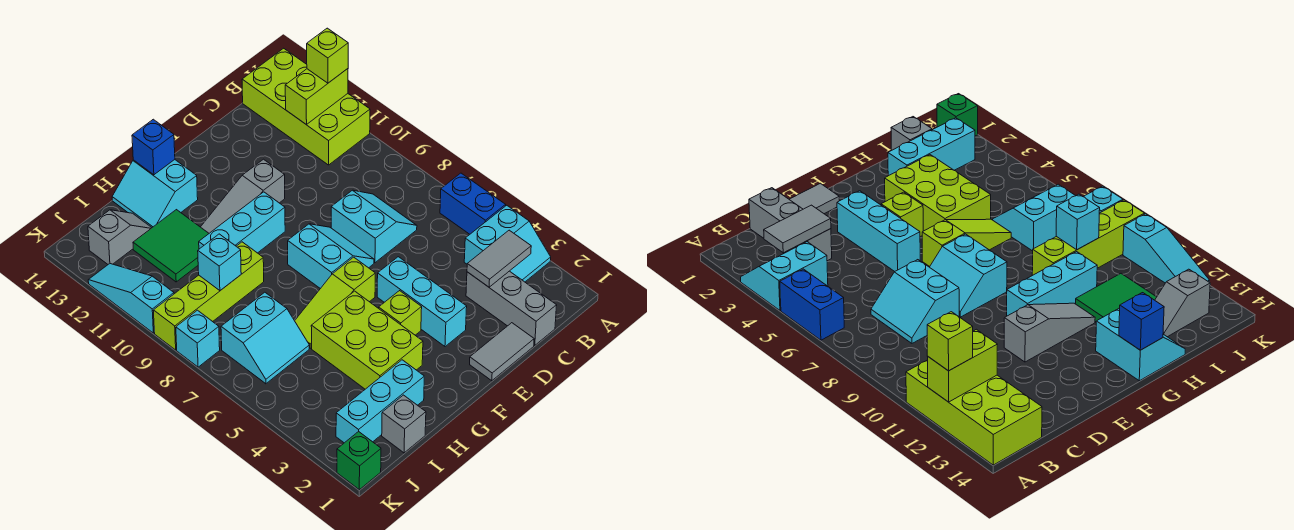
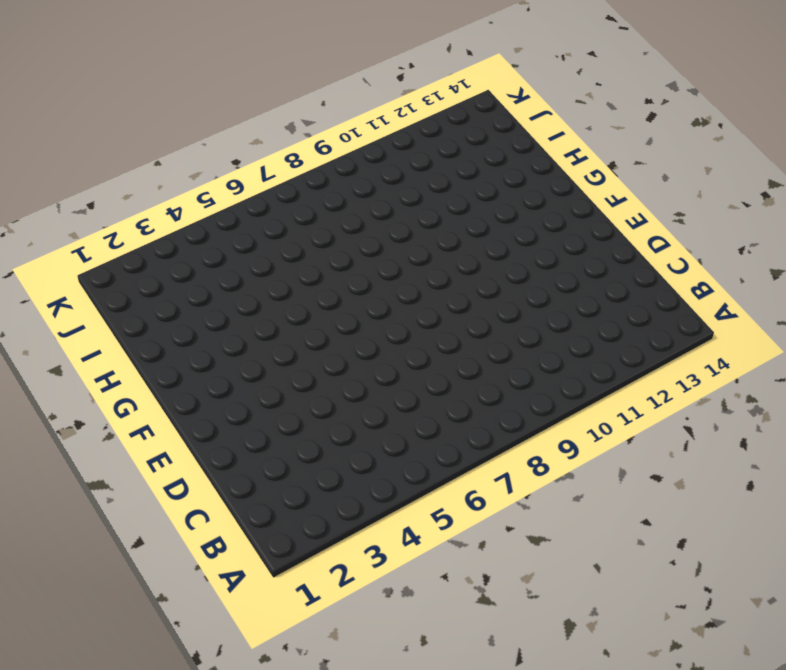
none -> cyan 2x2 slope [464,205,551,282]
none -> blue 1x2 brick [440,173,506,234]
none -> lime 2x4 brick [242,48,370,165]

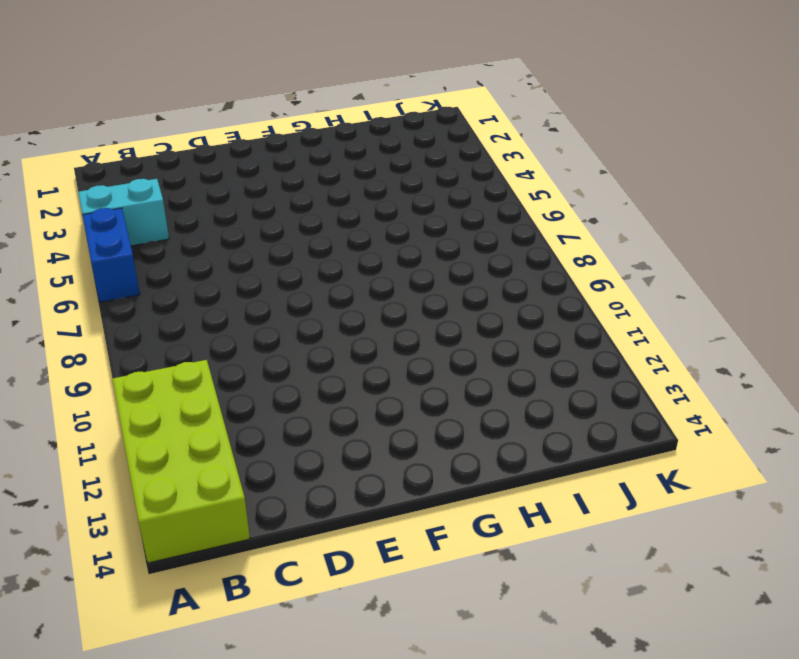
none -> grey 1x3 brick [466,271,557,345]
none -> cyan 2x2 slope [331,190,417,263]
none -> grey 1x2 tile [470,323,534,381]

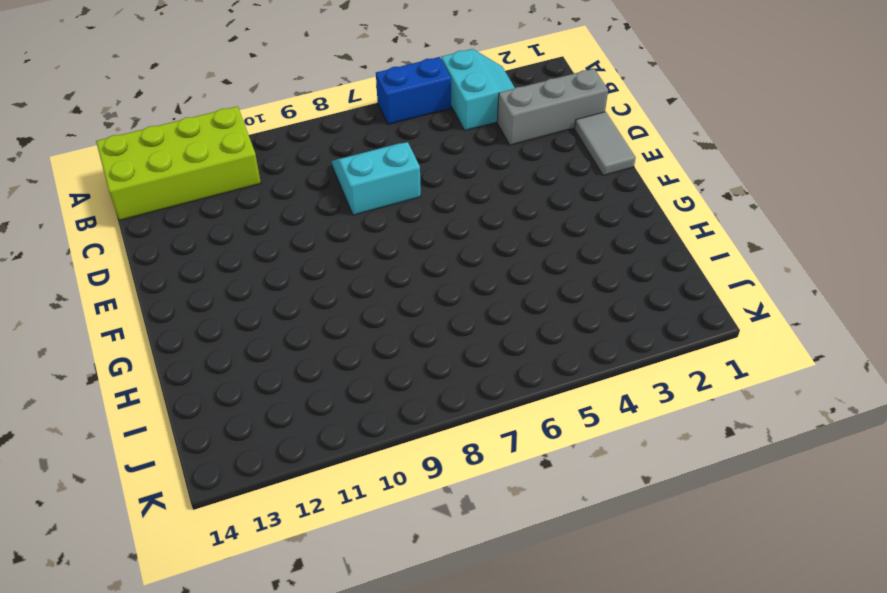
none -> cyan 1x3 brick [377,257,467,347]
none -> cyan 2x2 slope [288,224,374,289]
none -> grey 1x3 slope [201,159,285,233]

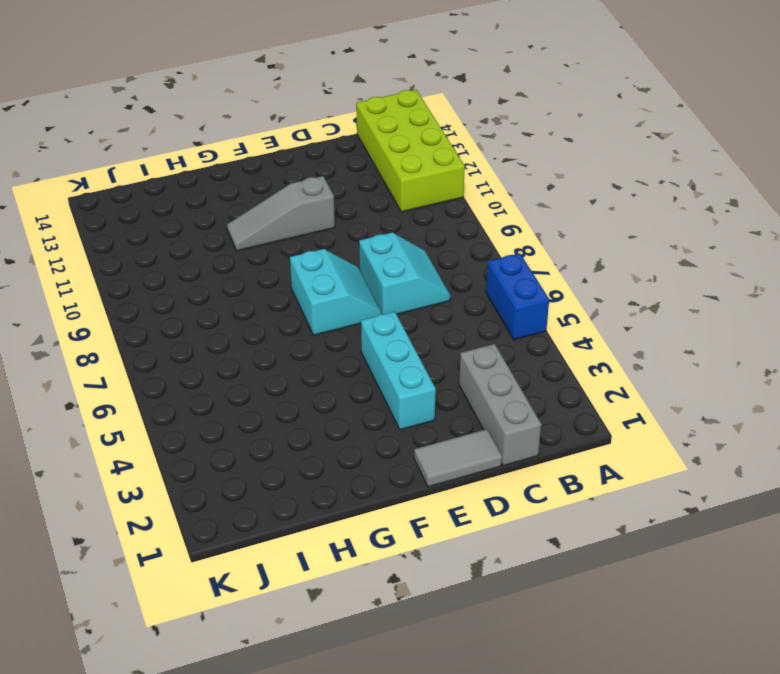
none -> cyan 2x2 slope [464,205,551,282]
none -> lime 1x1 brick [379,291,422,335]
none -> lime 1x3 slope [295,257,375,348]

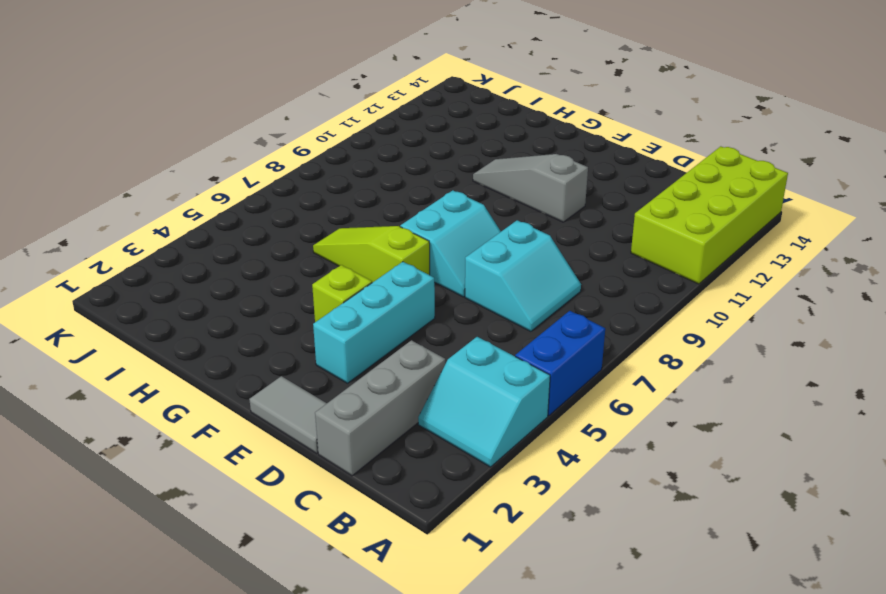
none -> cyan 1x3 brick [199,192,285,253]
none -> lime 2x3 brick [311,291,423,389]
none -> cyan 2x2 slope [112,160,198,227]

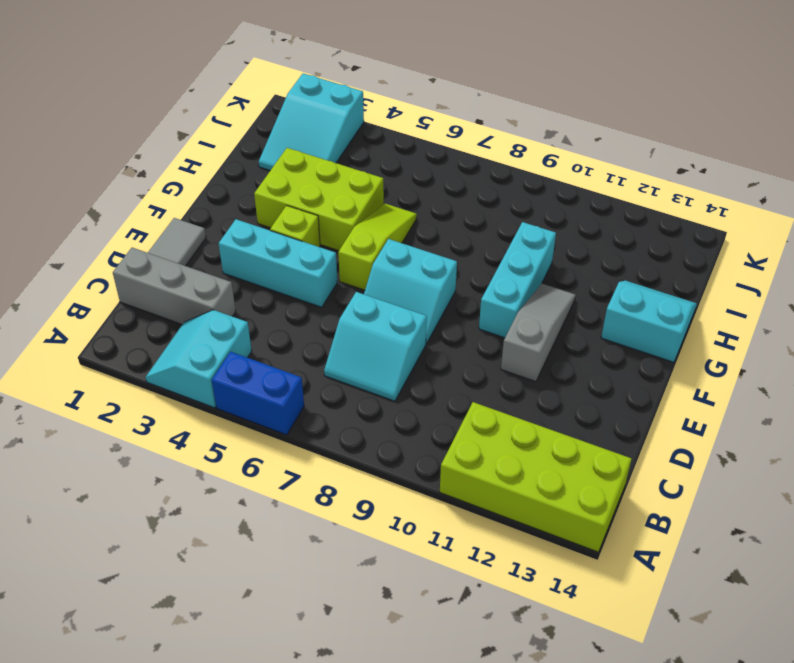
cyan 2x3 slope [259,73,364,170] -> cyan 1x3 brick [336,360,424,443]
none -> lime 1x4 brick [153,242,264,350]
none -> green 2x2 tile [133,210,209,282]
none -> grey 1x1 brick [382,395,426,453]

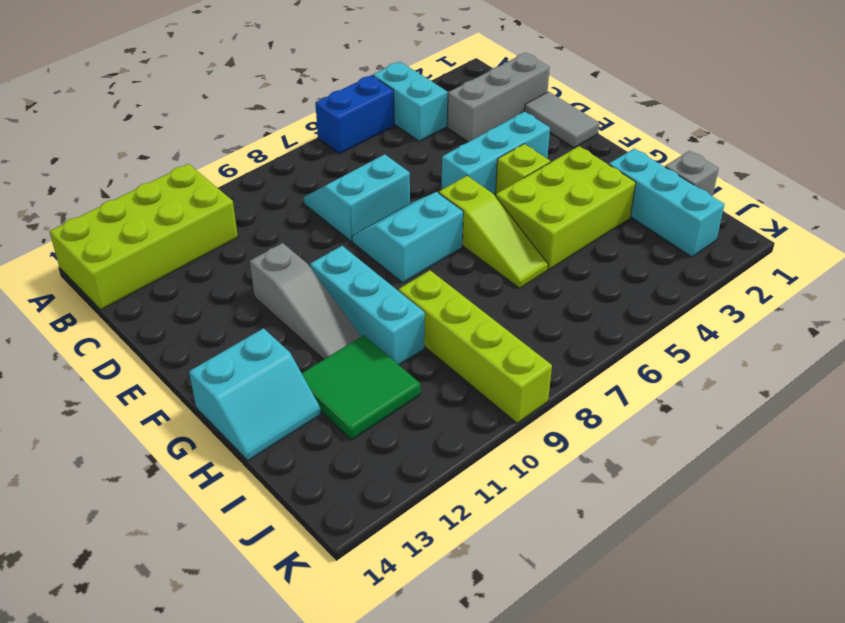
none -> cyan 2x2 slope [221,292,309,384]
none -> grey 1x2 slope [88,210,152,264]
none -> green 1x1 brick [337,431,381,490]

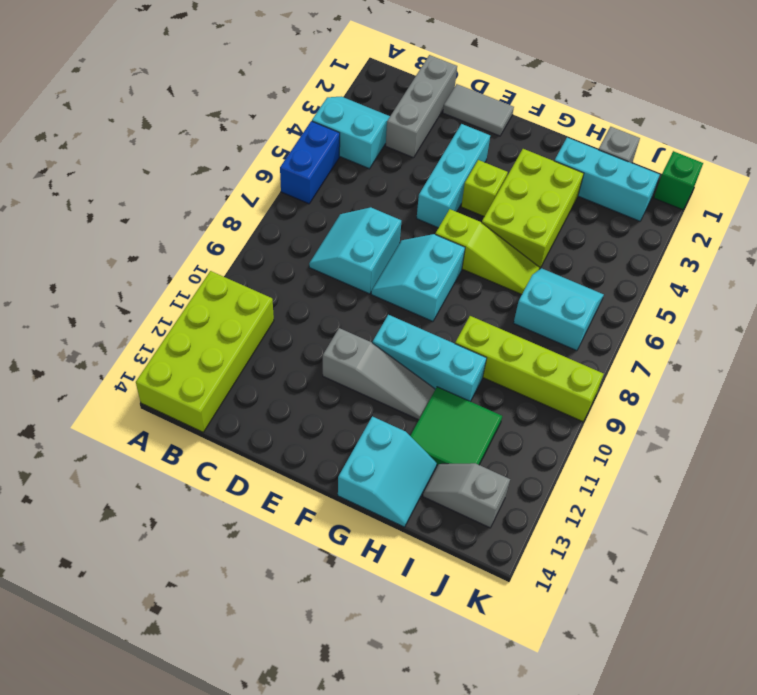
none -> cyan 1x1 brick [176,310,220,367]
none -> cyan 1x3 slope [88,264,174,333]
none -> lime 1x2 brick [285,69,348,124]

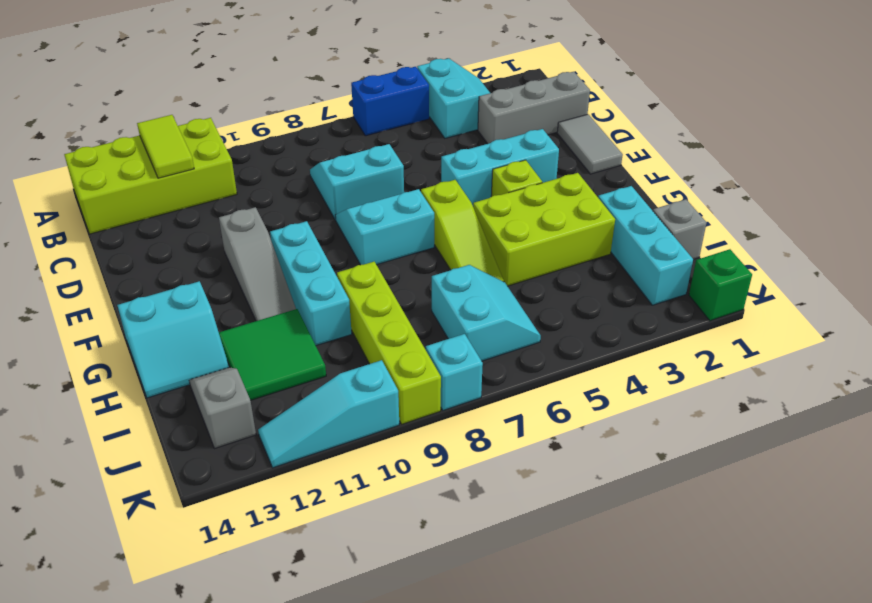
lime 1x2 tile [137,115,194,178] -> lime 1x2 brick [285,69,348,124]
none -> grey 1x2 tile [467,230,531,287]
none -> blue 1x1 brick [132,119,175,175]
none -> cyan 1x1 brick [198,234,241,291]

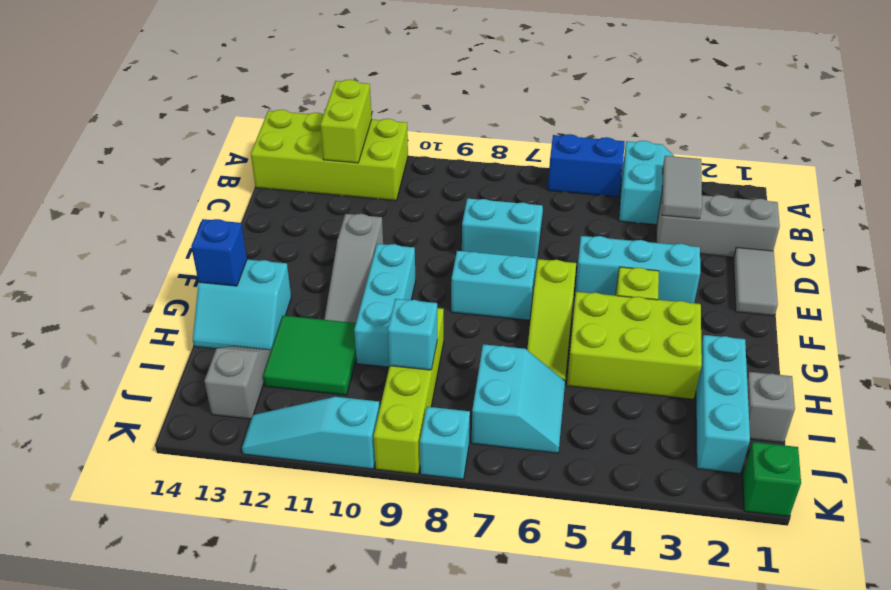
none -> lime 1x1 brick [307,28,348,83]

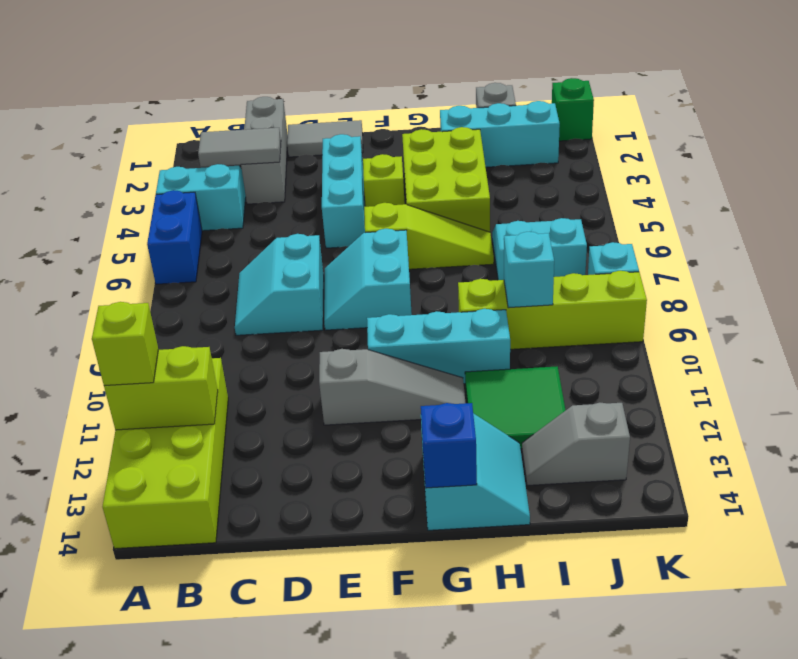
none -> cyan 1x3 slope [88,264,174,333]

